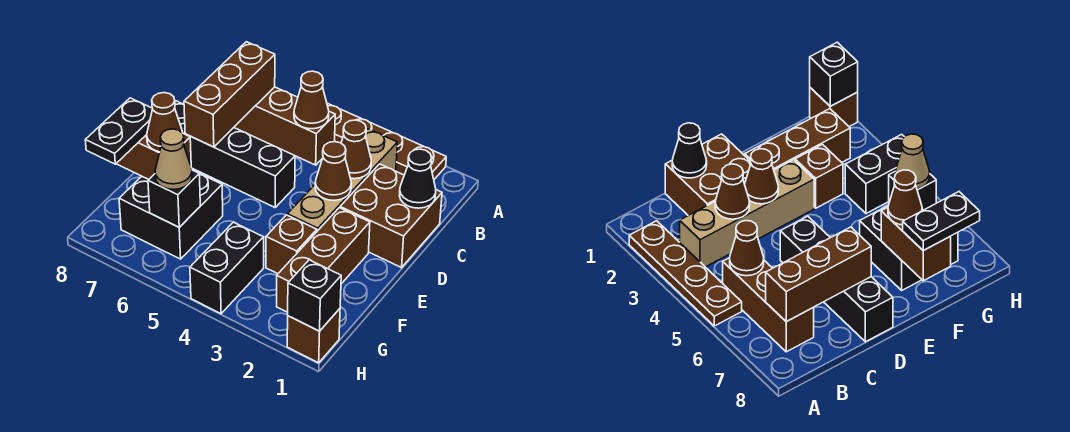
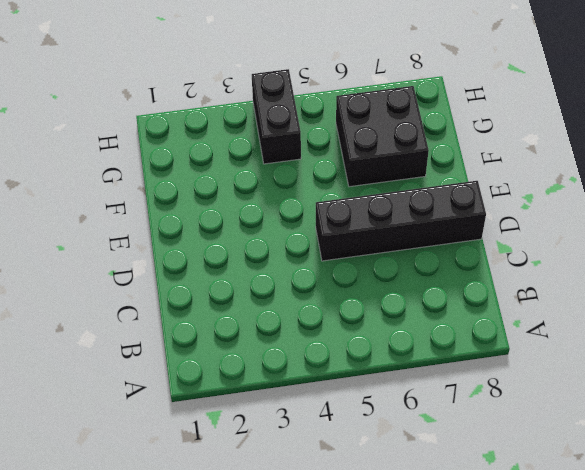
none -> brown 1x4 plate [327,103,446,179]
none -> tan 1x4 brick [287,129,397,231]
none -> brown 1x3 brick [234,87,335,165]

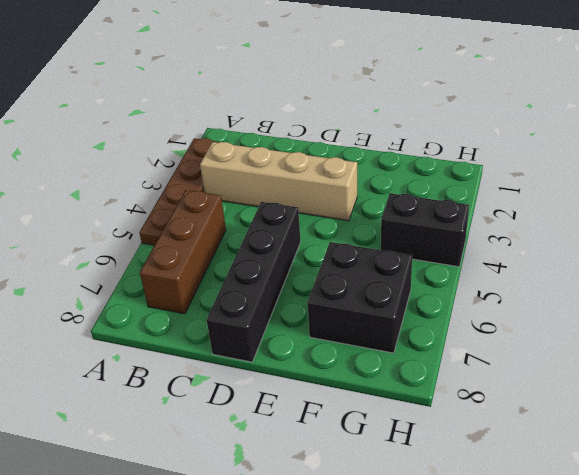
none -> brown 2x2 brick [340,164,442,268]
none -> brown 1x3 brick [277,208,370,312]
none -> brown 1x1 brick [266,215,317,274]

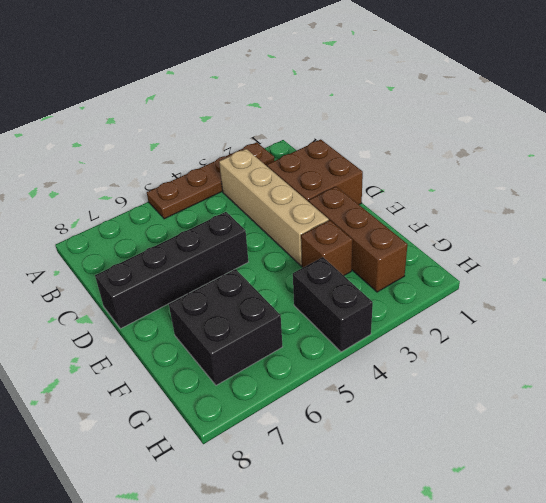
none -> brown 1x3 brick [234,87,335,165]
none -> brown 1x1 brick [287,309,340,363]
none -> brown 1x1 cone [294,71,329,129]

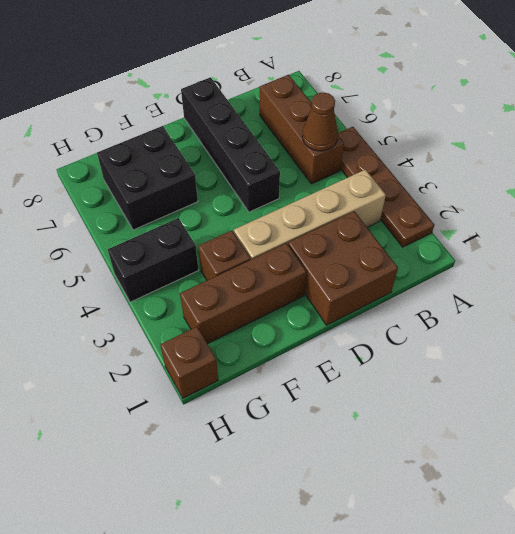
none -> brown 1x3 brick [184,42,275,147]
none -> black 1x1 cone [399,149,436,208]
none -> brown 1x1 cone [341,120,371,179]

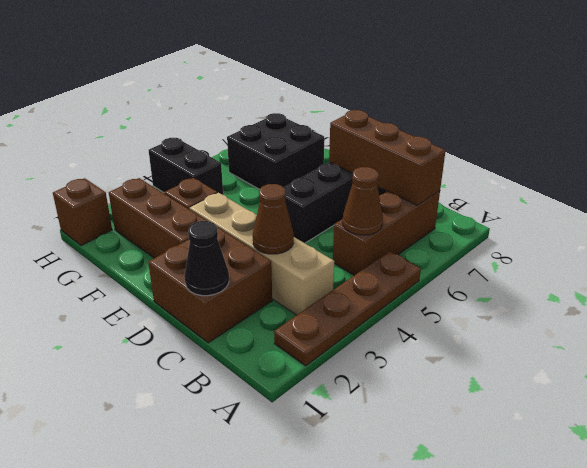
none -> brown 1x1 cone [315,142,351,200]
none -> brown 1x2 brick [116,134,191,179]
none -> black 1x1 brick [148,170,200,227]

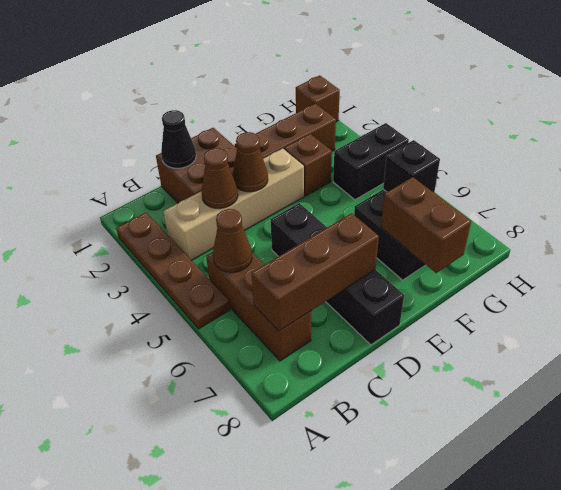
none -> black 1x1 brick [288,260,341,331]
none -> brown 1x1 cone [147,93,183,152]
none -> black 1x2 plate [85,98,153,164]

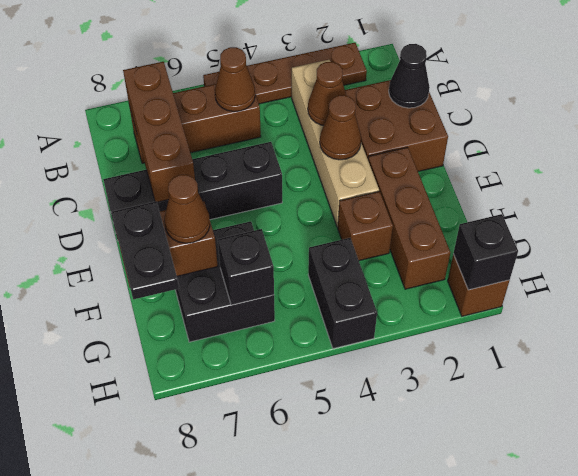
none -> tan 1x1 cone [155,129,192,189]

